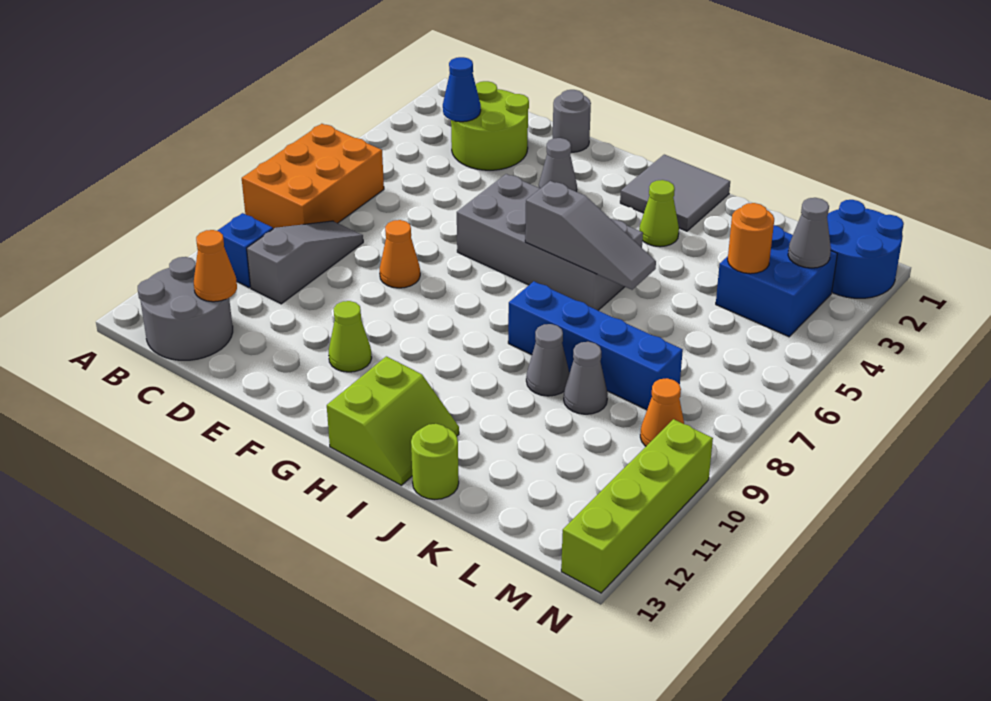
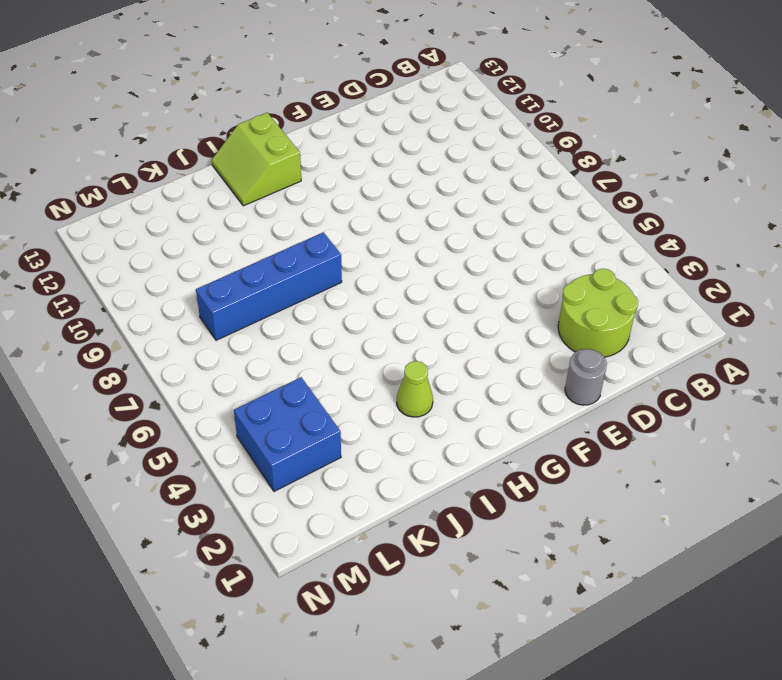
none -> orange 2x3 brick [242,124,384,229]
none -> blue 1x1 brick [217,213,273,288]
none -> grey 2x2 round brick [138,257,233,360]

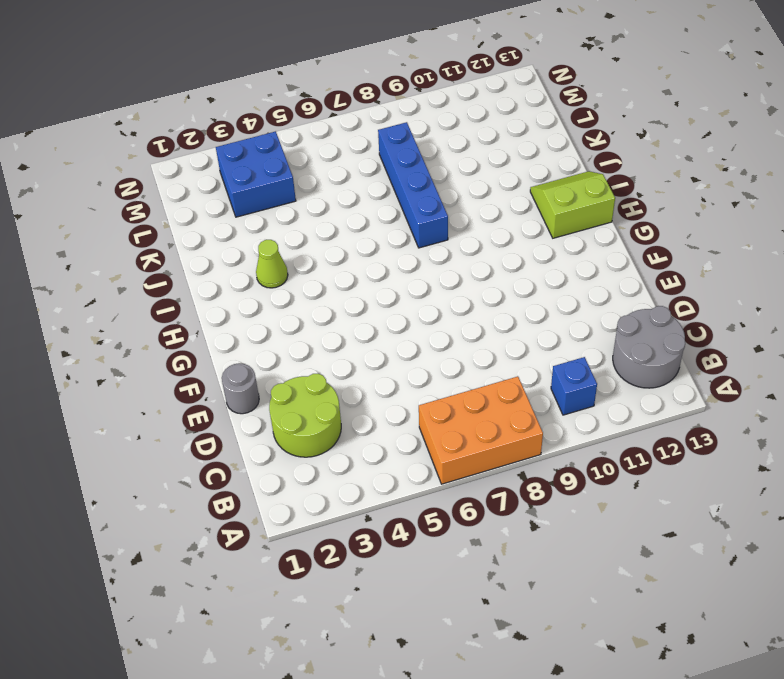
none -> grey 1x3 slope [247,221,363,304]
none -> orange 1x1 cone [380,220,420,288]
none -> grey 1x1 cone [539,138,577,192]

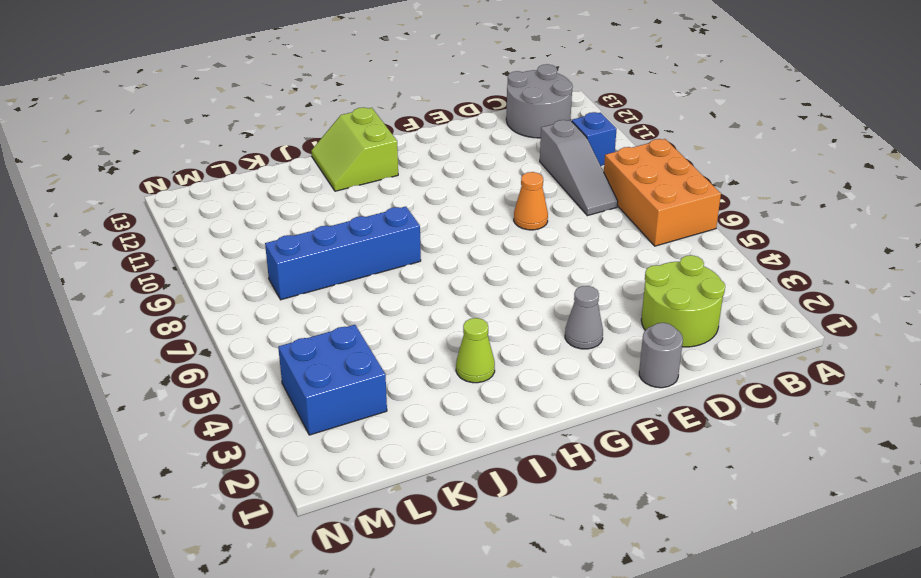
none -> grey 2x4 brick [457,174,643,310]
none -> lime 1x1 cone [329,301,372,372]
none -> grey 2x2 tile [620,155,730,231]

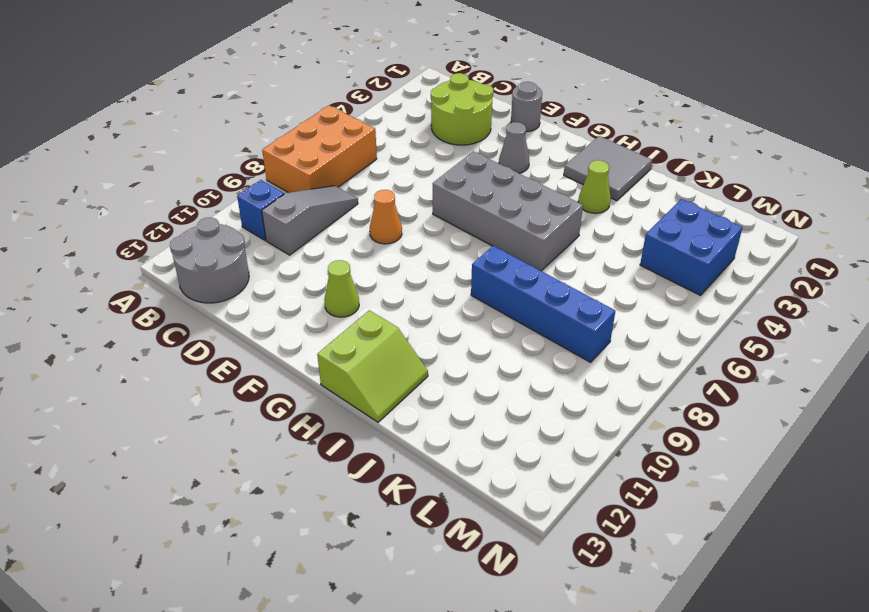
none -> grey 1x1 cone [526,324,569,396]
none -> lime 1x1 round brick [411,424,459,499]
none -> grey 1x1 cone [564,342,608,414]

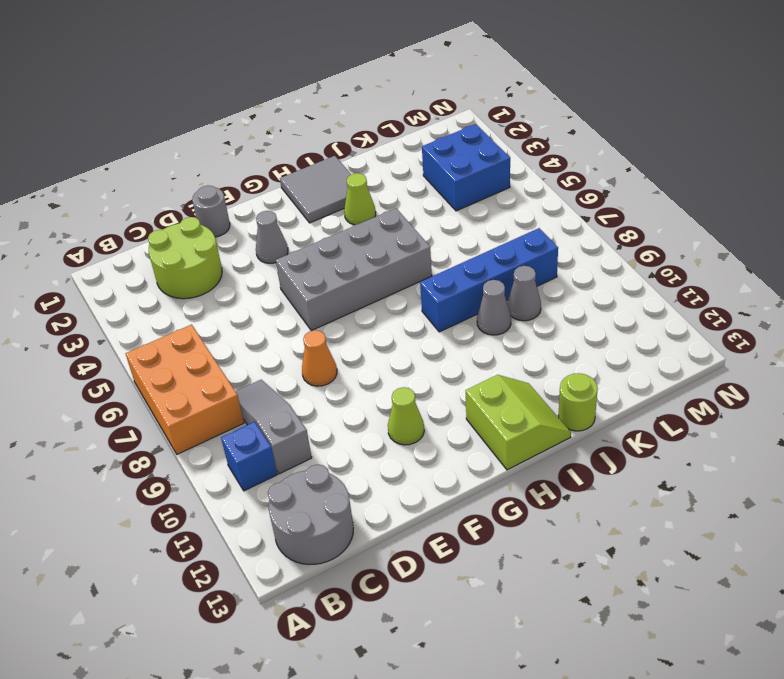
none -> blue 2x2 round brick [827,200,904,298]
none -> orange 1x1 cone [640,378,684,446]
none -> lime 1x4 brick [561,419,713,593]

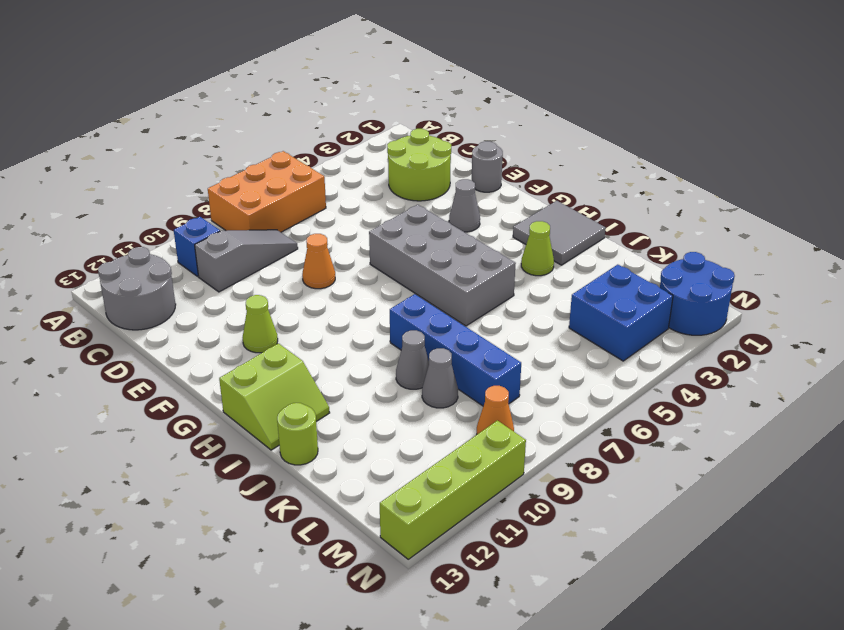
none -> blue 1x1 cone [443,57,481,122]
none -> orange 1x1 cone [194,230,237,302]
none -> grey 1x3 slope [525,181,656,290]

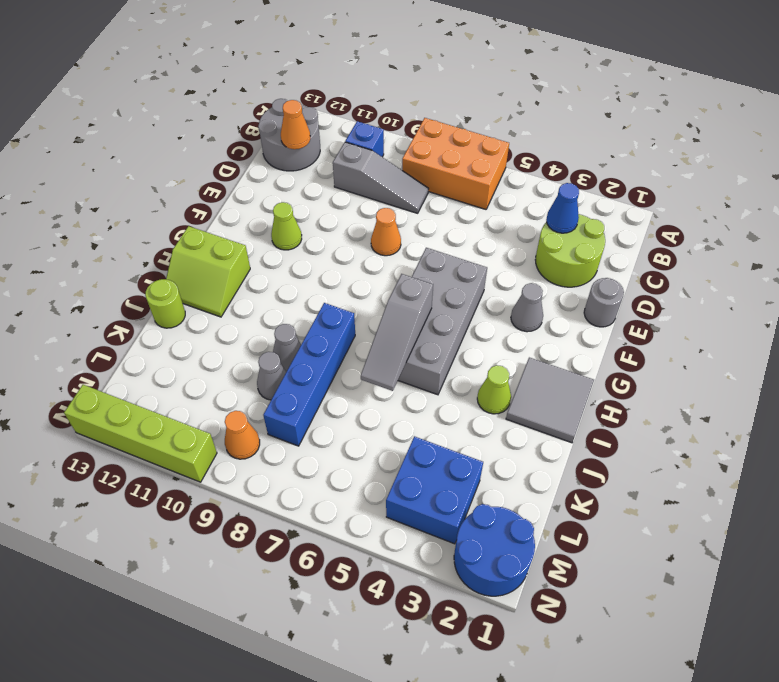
none -> orange 1x1 round brick [728,203,774,274]
none -> grey 1x1 cone [788,198,831,268]

